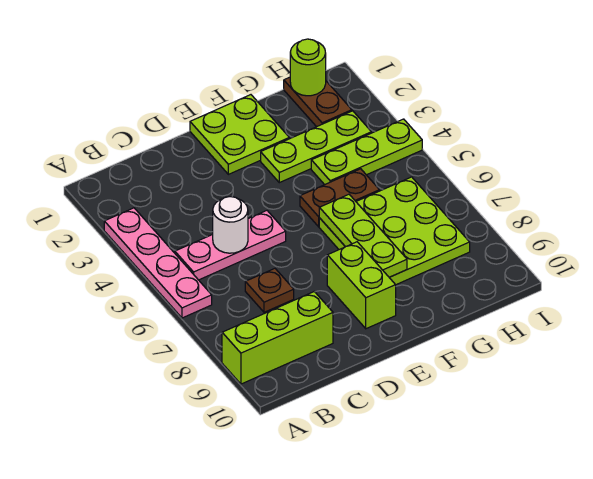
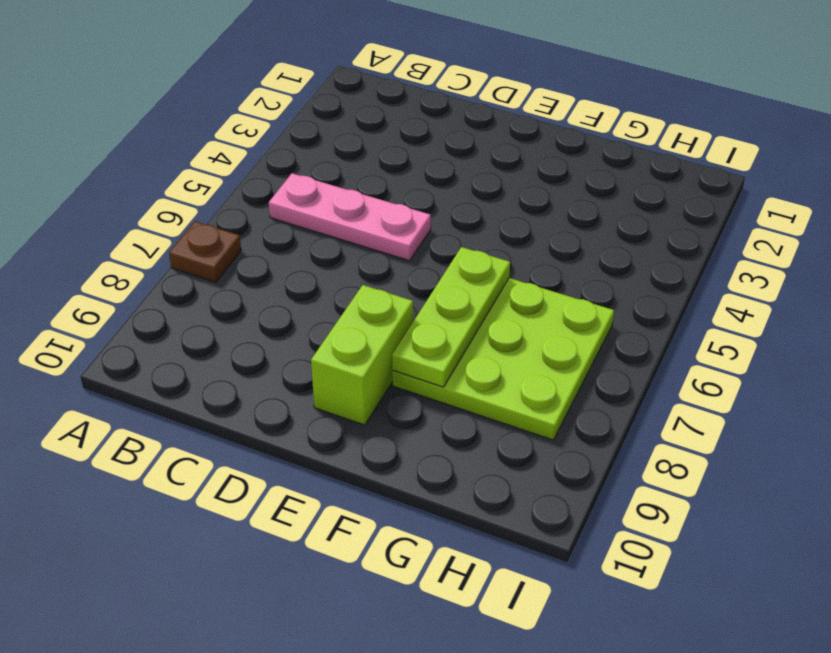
brown 1x1 plate [169,221,241,282] -> brown 1x1 plate moved to [245,268,294,312]
none -> pink 1x4 plate [104,208,212,318]
none -> lime 1x3 brick [222,292,333,384]
none -> lime 2x2 plate [190,95,289,174]

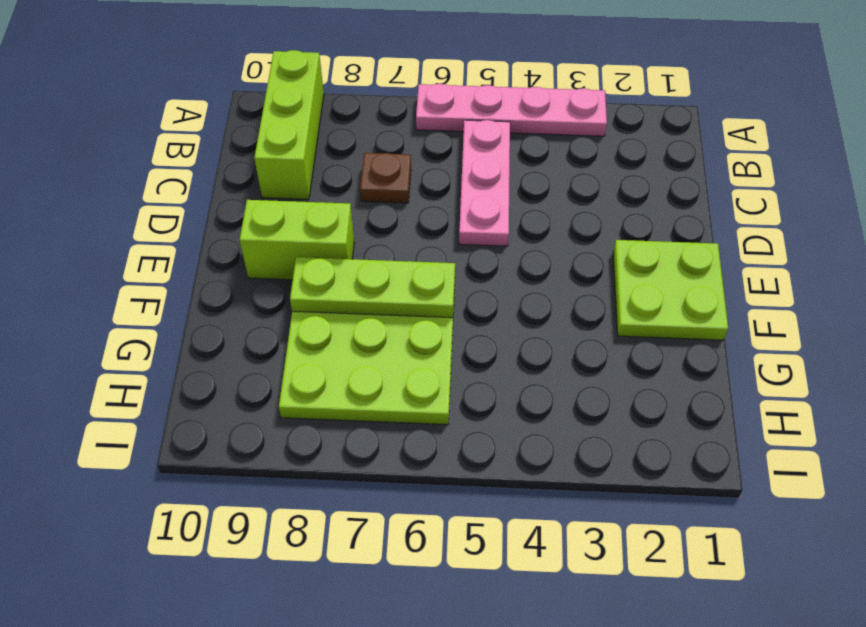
none -> lime 1x3 plate [261,111,371,183]
none -> brown 1x2 plate [300,169,380,227]
none -> lime 1x3 plate [311,119,422,185]

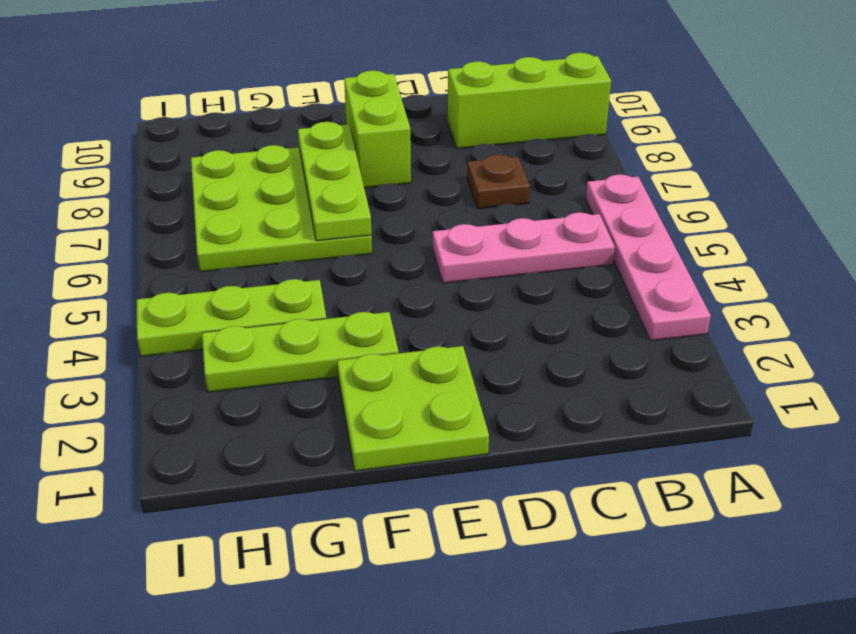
none -> brown 1x2 plate [300,169,380,227]
none -> brown 1x2 plate [284,77,352,127]
none -> white 1x1 round brick [213,197,248,253]

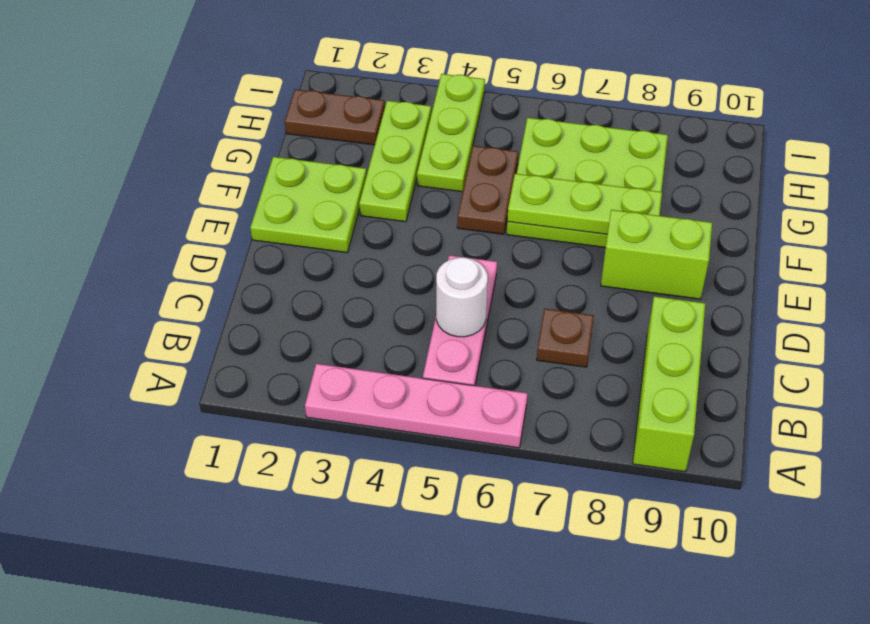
none -> lime 1x1 round brick [290,39,326,96]

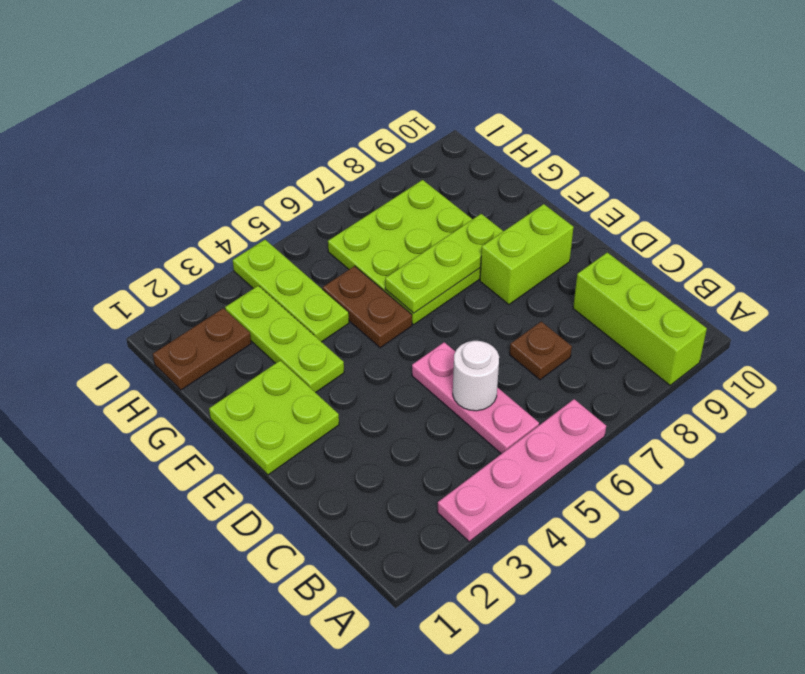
none -> lime 1x1 round brick [290,39,326,96]

